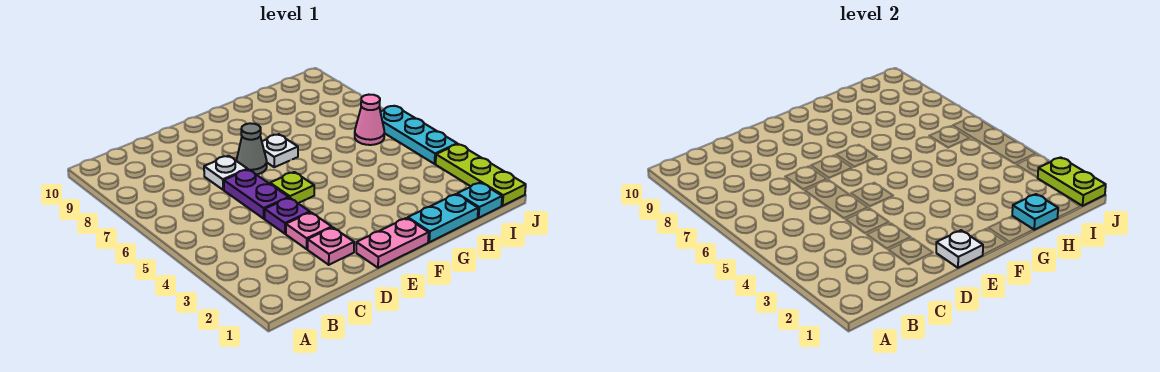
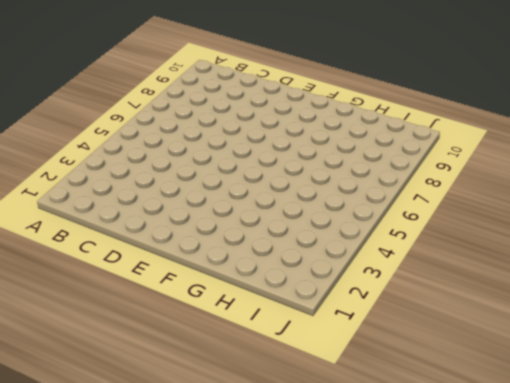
none -> pink 1x1 plate [308,227,354,265]
none -> pink 1x1 plate [286,212,332,249]
none -> purple 1x1 plate [265,198,310,234]

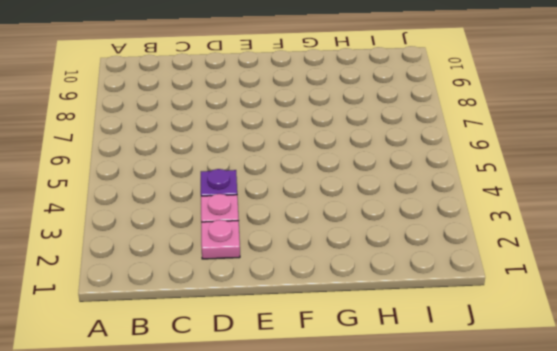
none -> purple 1x2 plate [224,169,289,219]
none -> white 1x1 plate [204,156,248,190]
none -> pink 1x2 plate [356,218,429,268]

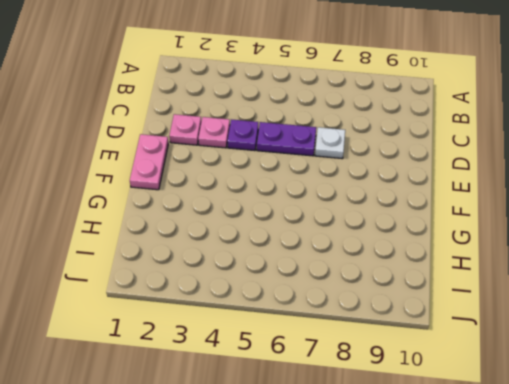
none -> lime 1x1 plate [270,172,314,203]
none -> grey 1x1 cone [236,123,267,175]
none -> white 1x1 plate [262,134,298,167]

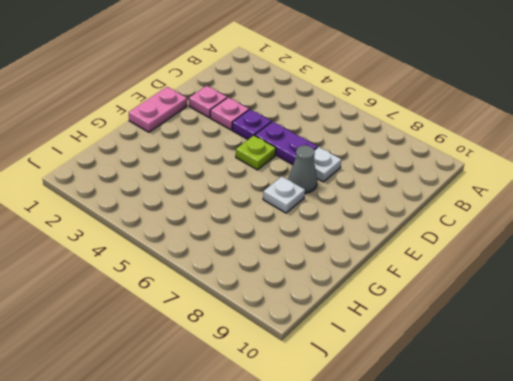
none -> cyan 1x2 plate [408,194,478,242]
none -> cyan 1x1 plate [457,183,502,218]
none -> pink 1x1 cone [355,95,384,145]

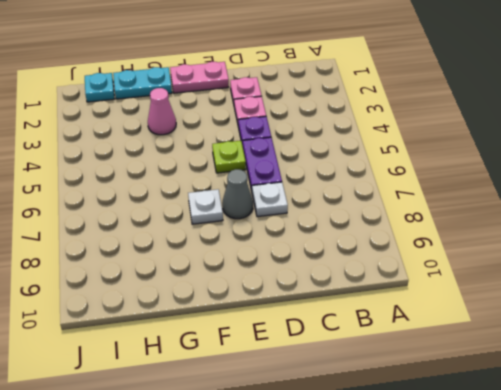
pink 1x1 cone [148,88,176,135] -> pink 1x1 cone moved to [355,95,384,145]
none -> lime 1x3 plate [436,144,526,206]
none -> cyan 1x3 plate [381,106,457,164]
none -> white 1x1 plate [936,230,983,268]

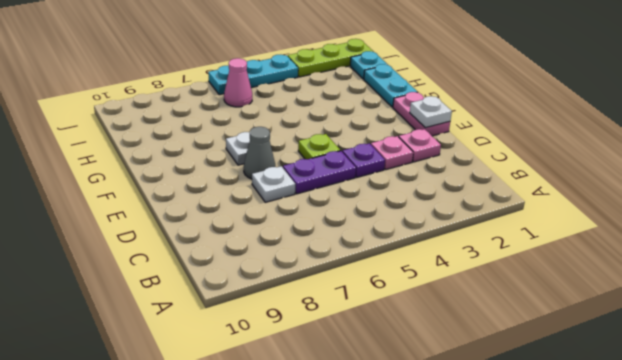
none -> cyan 1x1 plate [1012,194,1058,230]
none -> lime 1x2 plate [1038,157,1106,206]

